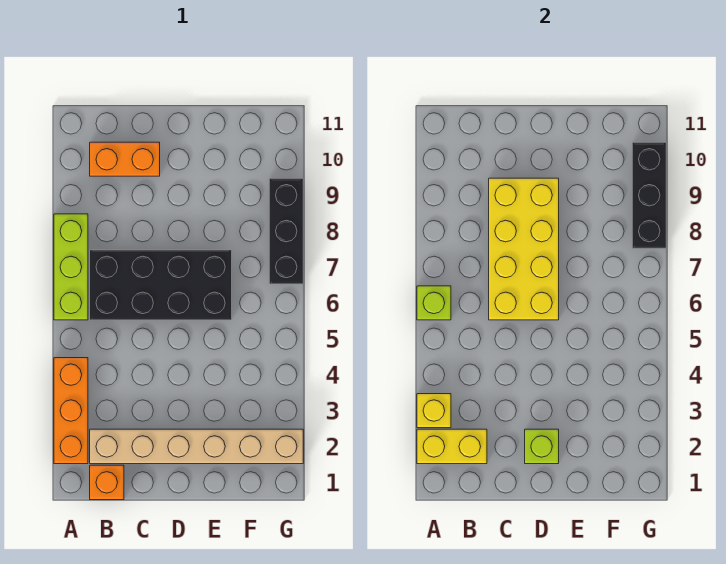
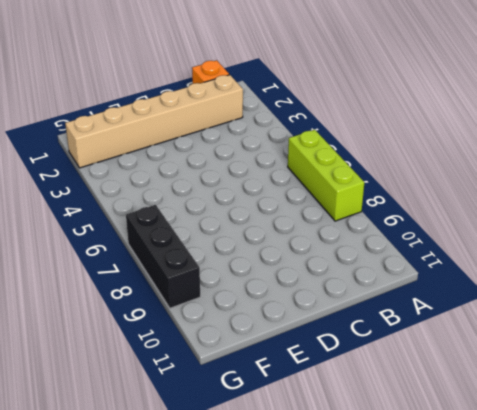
none -> orange 1x3 brick [54,358,88,464]
none -> black 2x4 brick [90,250,232,320]
none -> orange 1x2 brick [90,142,160,176]

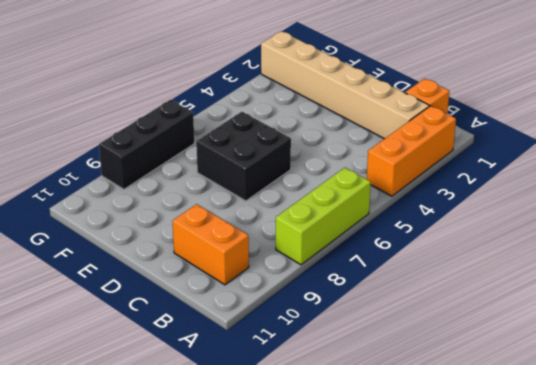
black 2x2 brick [196,112,291,201] -> black 2x4 brick [90,250,232,320]
none -> yellow 1x2 brick [417,429,487,464]
none -> yellow 1x1 brick [417,394,451,428]
none -> lime 1x1 brick [417,286,451,320]

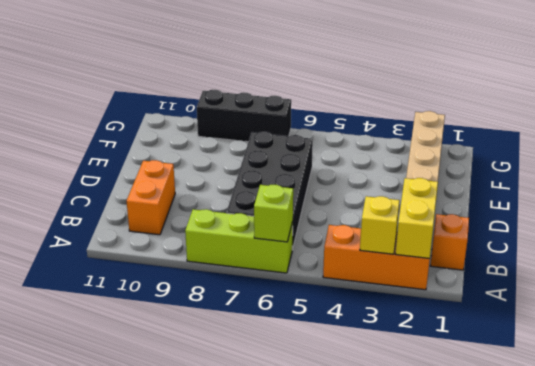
none -> yellow 2x4 brick [489,178,559,320]
none -> lime 1x1 brick [525,429,559,464]
none -> black 1x3 brick [632,142,666,248]

